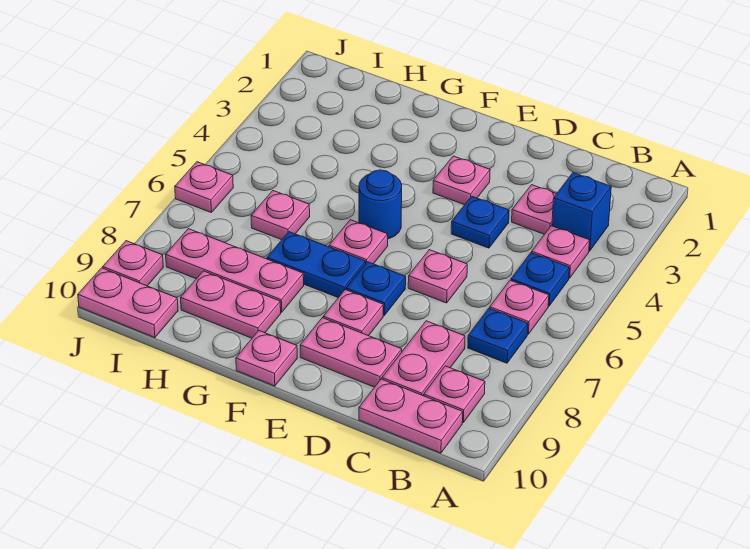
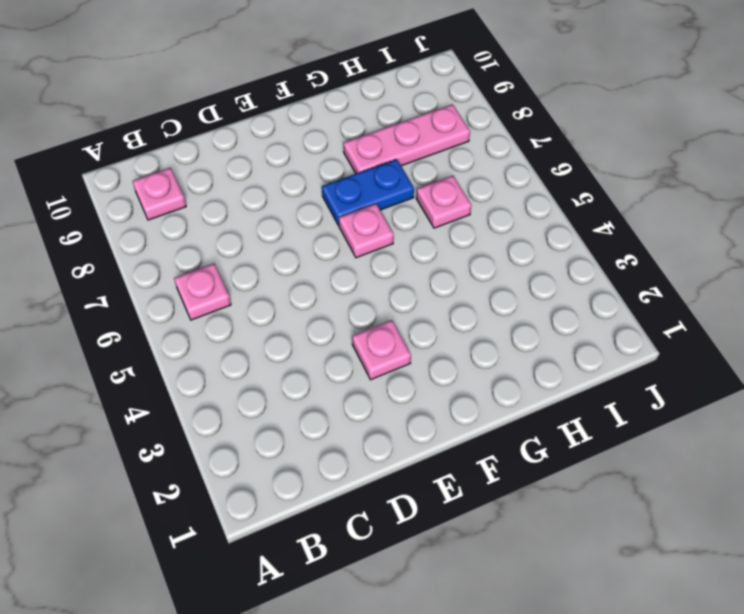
none -> blue 1x1 brick [552,173,611,251]
none -> pink 1x1 plate [532,226,590,278]
none -> blue 1x1 plate [511,253,569,306]

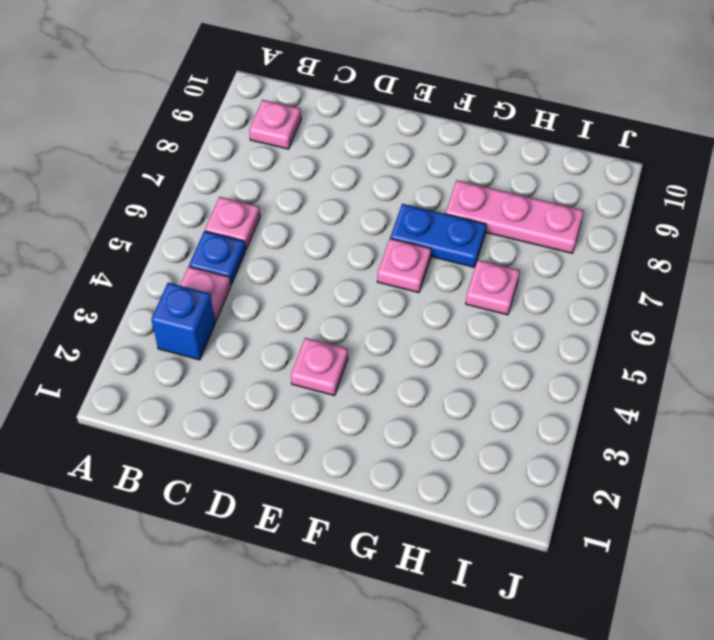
none -> blue 1x1 plate [468,308,528,363]
none -> pink 1x2 plate [359,379,463,453]
none -> pink 1x1 plate [512,185,556,234]

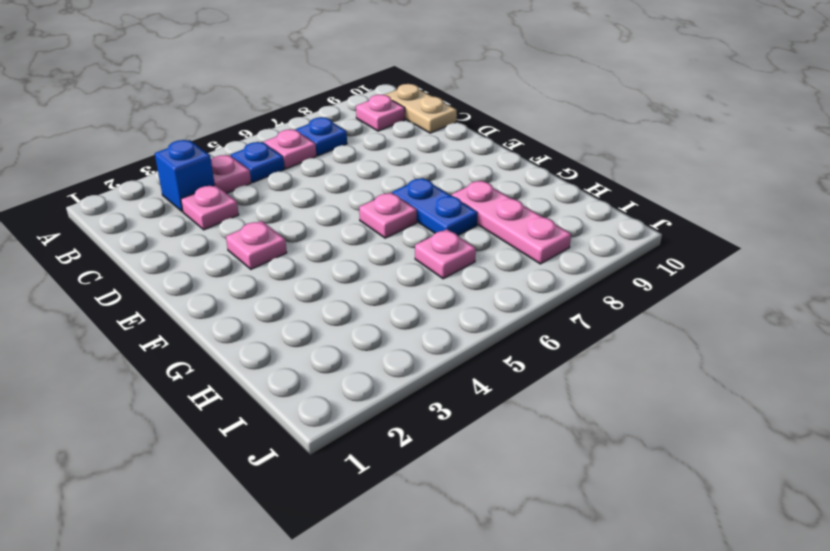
tan 1x2 plate [385,84,457,133] -> pink 1x2 plate [359,379,463,453]
none -> pink 1x2 plate [382,321,465,396]
none -> blue 1x1 plate [451,196,509,248]
none -> pink 1x1 plate [408,250,467,303]

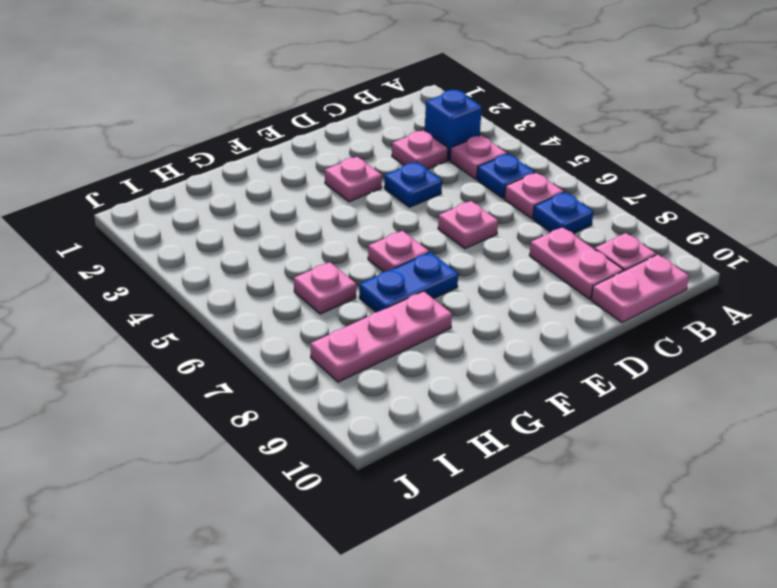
none -> pink 1x2 plate [300,318,402,387]
none -> blue 1x1 plate [346,262,406,315]
none -> pink 1x1 plate [323,290,383,336]

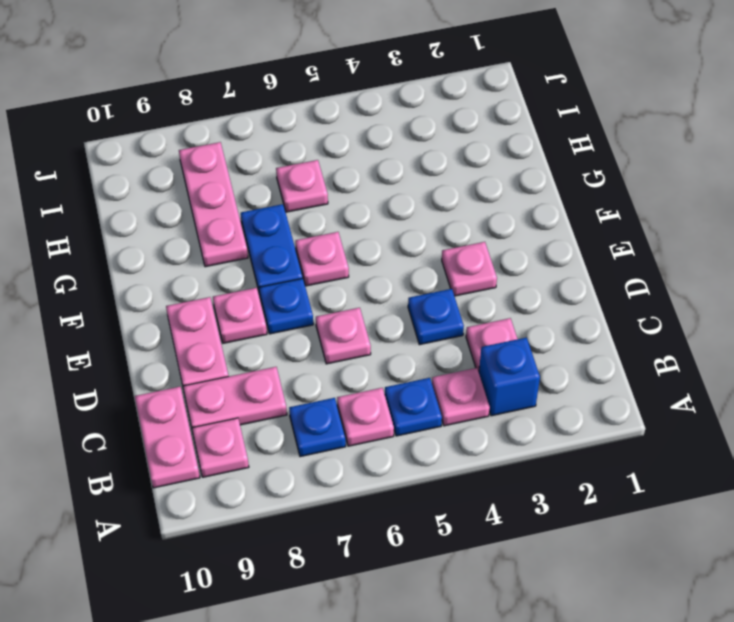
none -> blue 1x1 round brick [359,170,402,239]
none -> pink 1x1 plate [236,331,297,386]
none -> pink 1x2 plate [181,271,281,338]

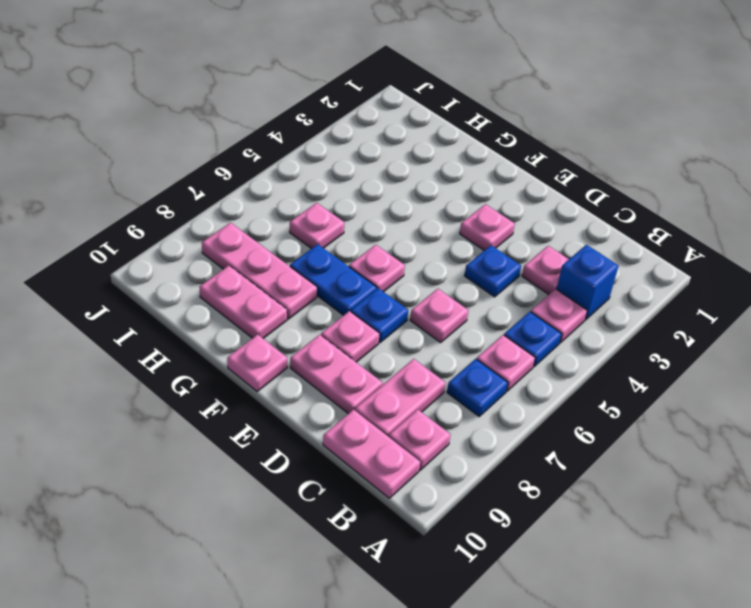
none -> blue 1x1 round brick [359,170,402,239]
none -> pink 1x2 plate [78,268,178,338]
none -> pink 1x1 plate [175,162,233,213]

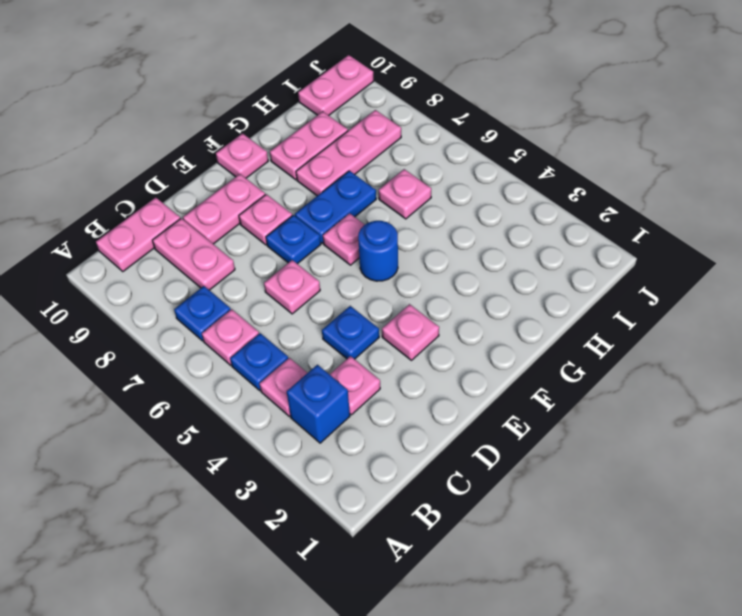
none -> pink 1x1 plate [424,366,485,422]
none -> pink 1x1 plate [175,162,233,213]
none -> pink 1x1 plate [103,241,163,286]

